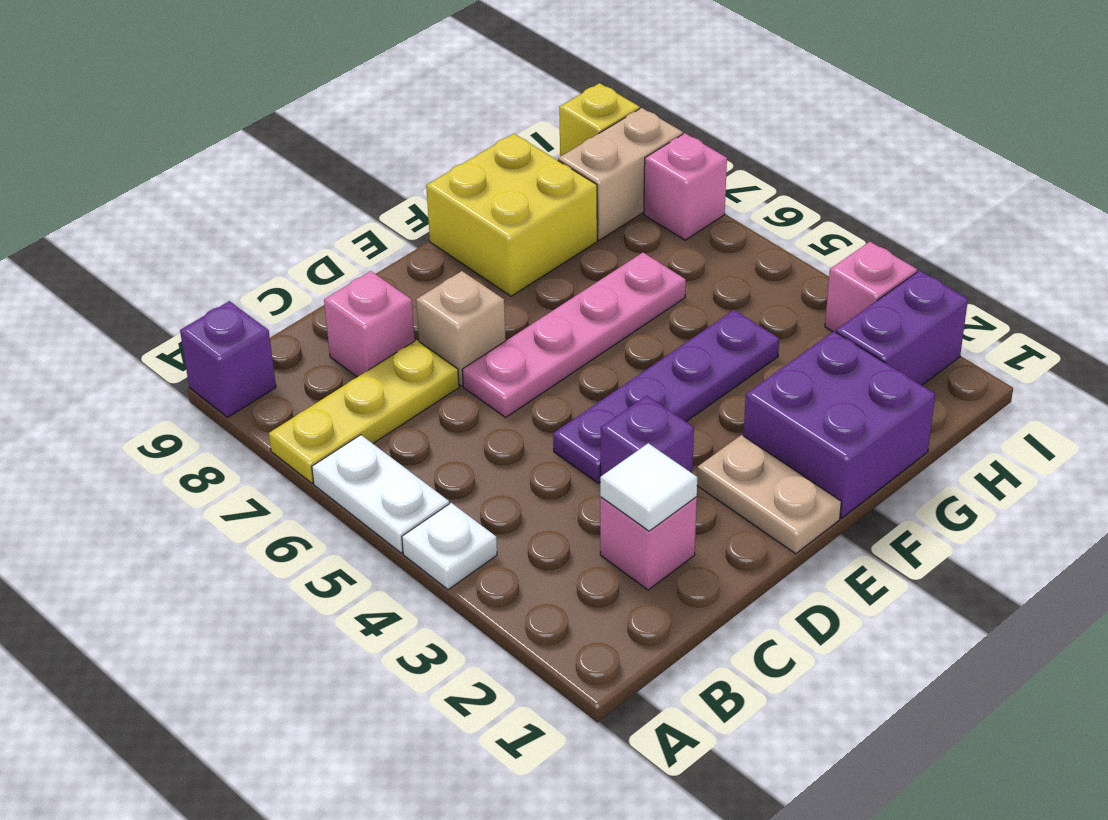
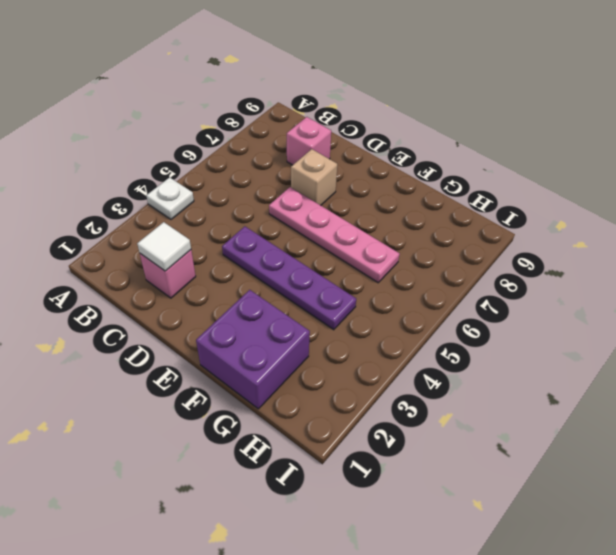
none -> white 1x2 plate [312,435,449,553]
none -> yellow 1x3 plate [269,340,459,483]
none -> purple 1x1 brick [180,301,276,417]

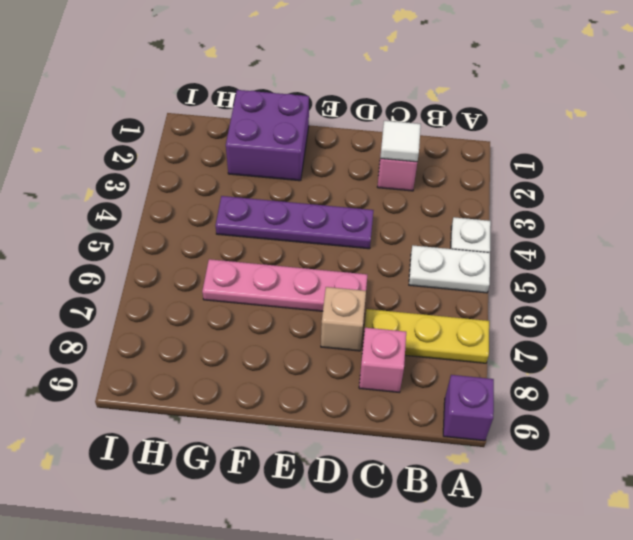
white 1x2 plate [409,245,490,293] -> white 1x2 plate turned to [312,435,449,553]
none -> purple 1x1 brick [601,396,694,476]
none -> tan 1x2 plate [697,435,841,554]
none -> yellow 2x2 brick [426,134,597,296]

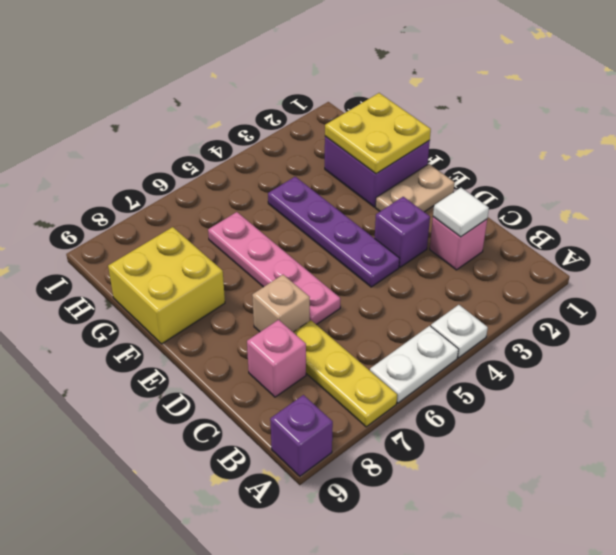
yellow 2x2 plate [325,93,431,174] -> none
none -> purple 1x2 brick [836,271,968,385]
none -> tan 1x2 brick [558,108,683,240]
none -> pink 1x1 brick [825,242,917,332]

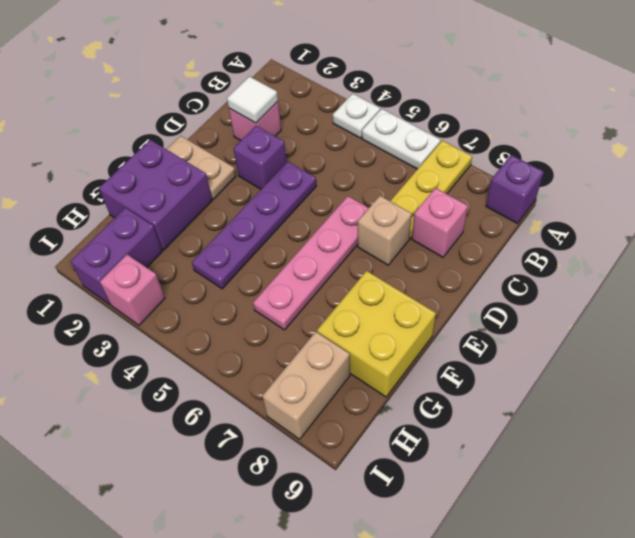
none -> pink 1x1 brick [644,133,727,240]
none -> yellow 1x1 brick [559,83,640,157]

